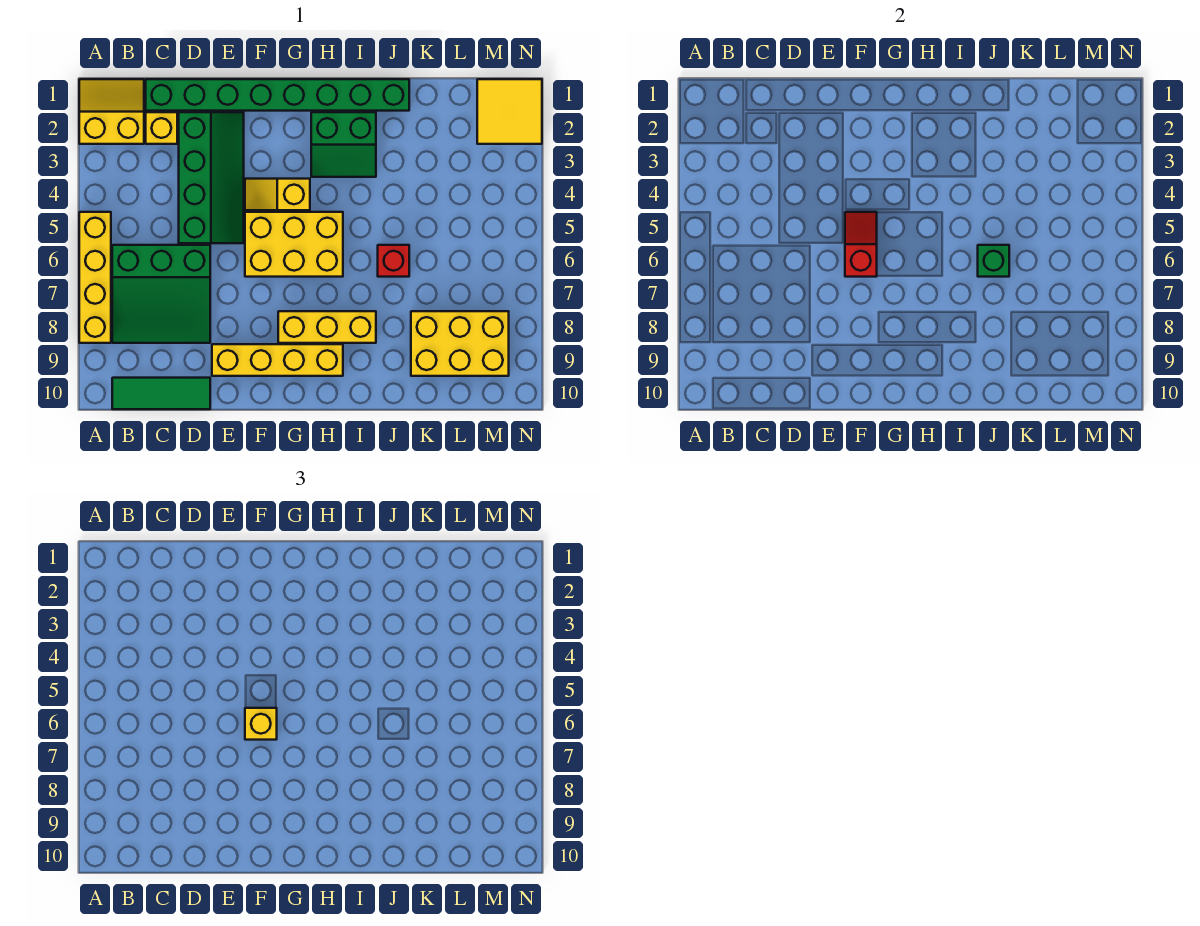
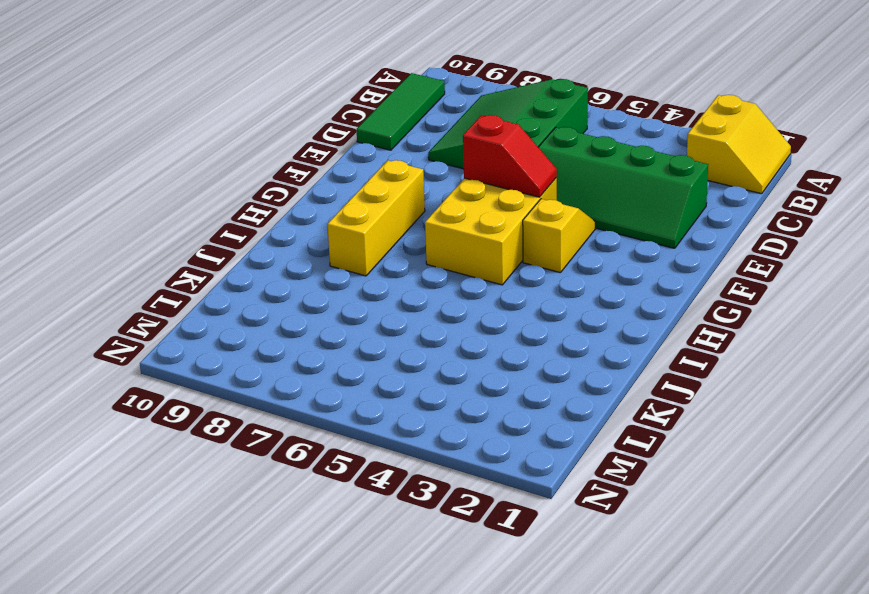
none -> yellow 1x4 brick [79,212,111,343]
none -> green 1x8 brick [146,79,409,111]
none -> yellow 1x1 brick [146,112,177,144]

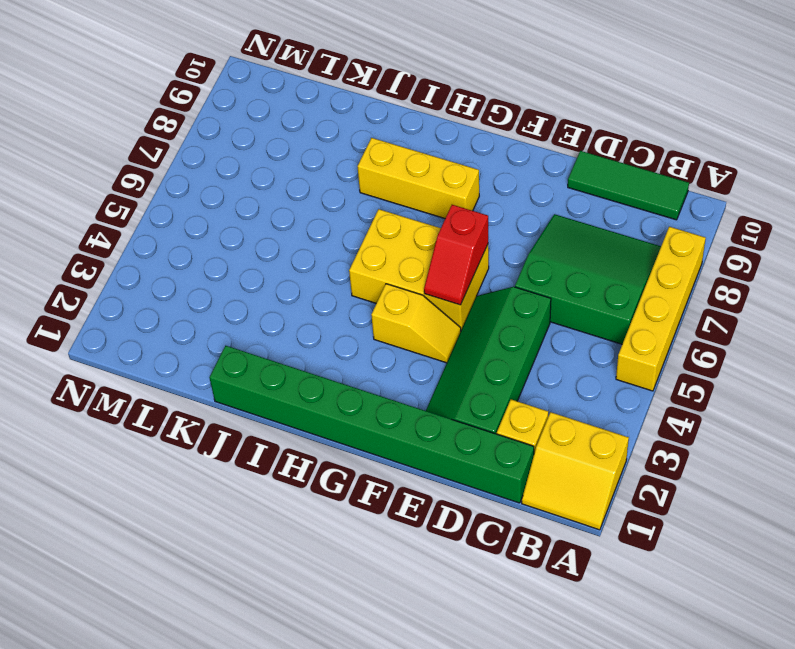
none -> yellow 1x4 brick [212,344,343,376]
none -> green 2x2 slope [311,112,376,177]
none -> red 1x1 brick [378,245,409,277]

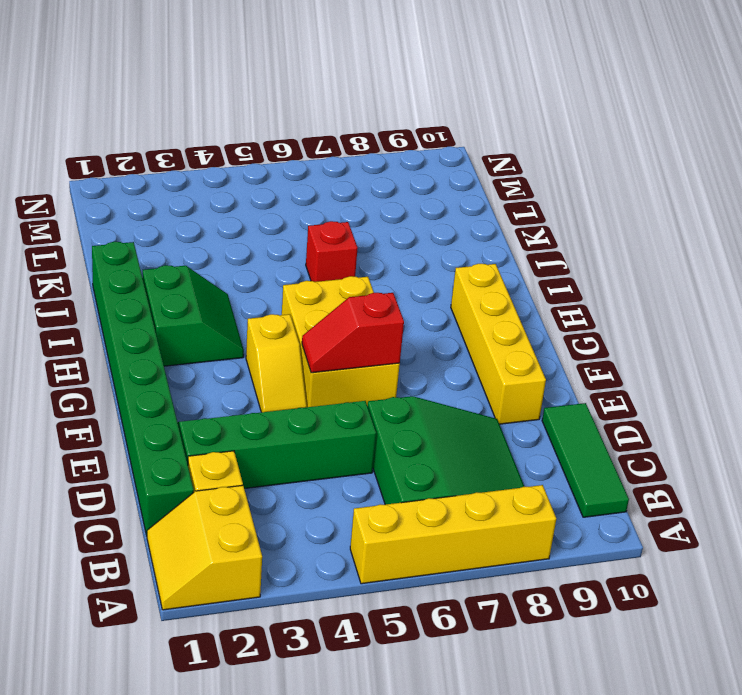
none -> yellow 1x3 brick [278,311,376,343]
none -> yellow 2x3 brick [411,311,509,376]
none -> yellow 2x2 tile [477,79,542,144]

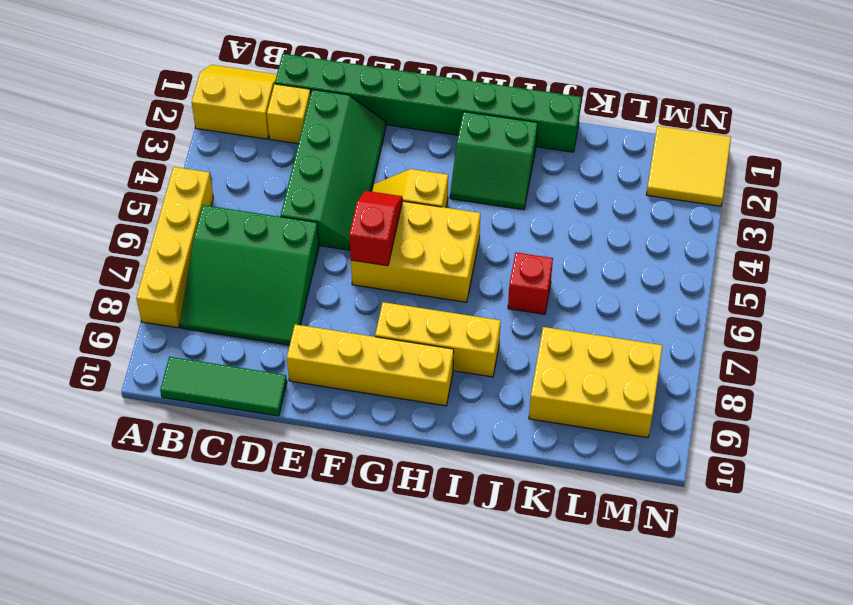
none -> green 1x1 brick [978,245,1009,277]
none -> yellow 1x1 brick [245,708,277,740]

